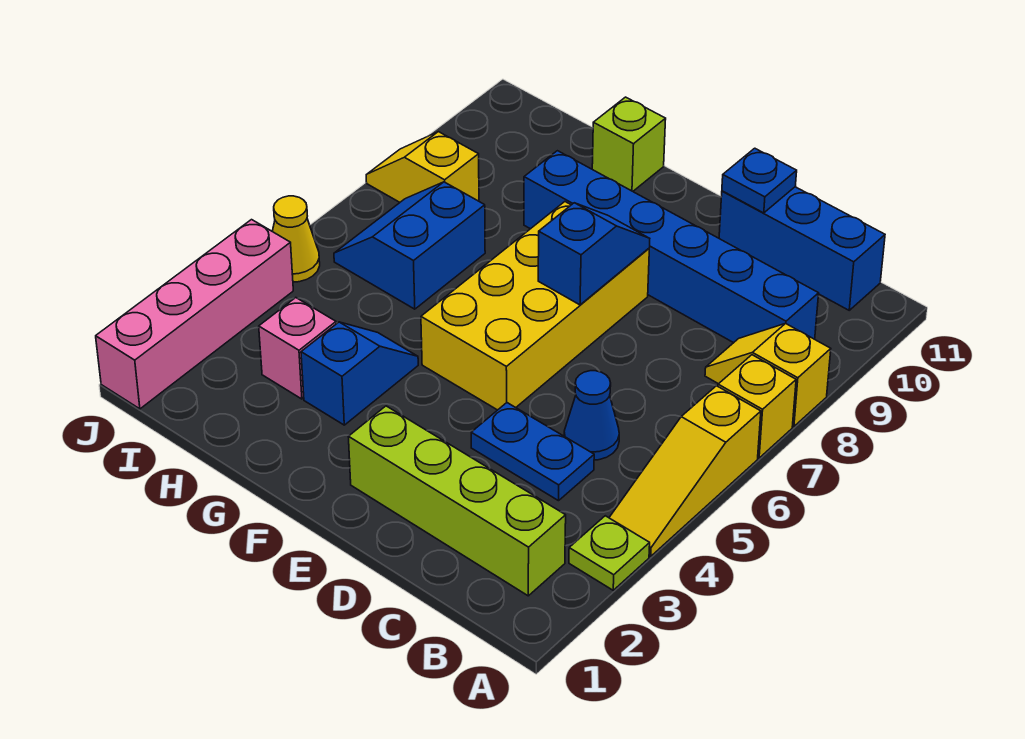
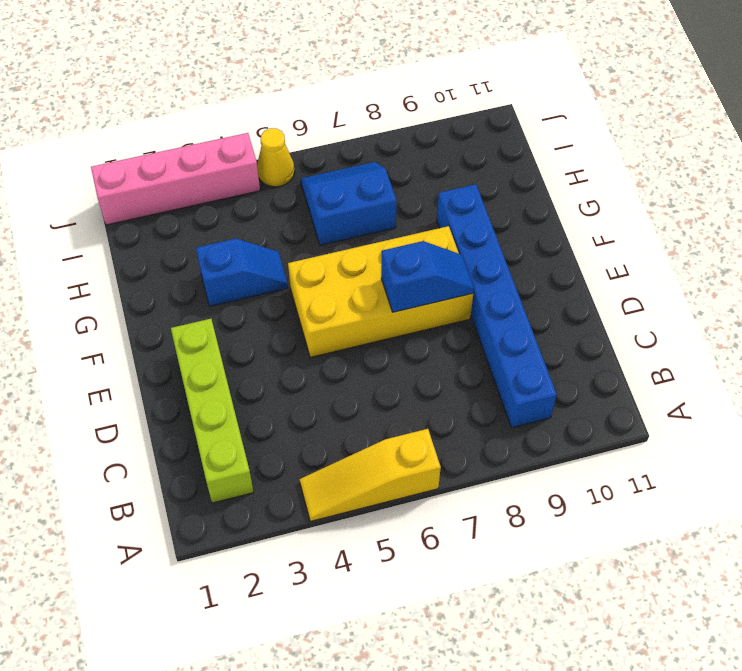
none -> lime 1x1 plate [569,516,650,590]
none -> yellow 1x1 brick [718,355,796,458]
none -> yellow 1x2 slope [705,324,831,427]

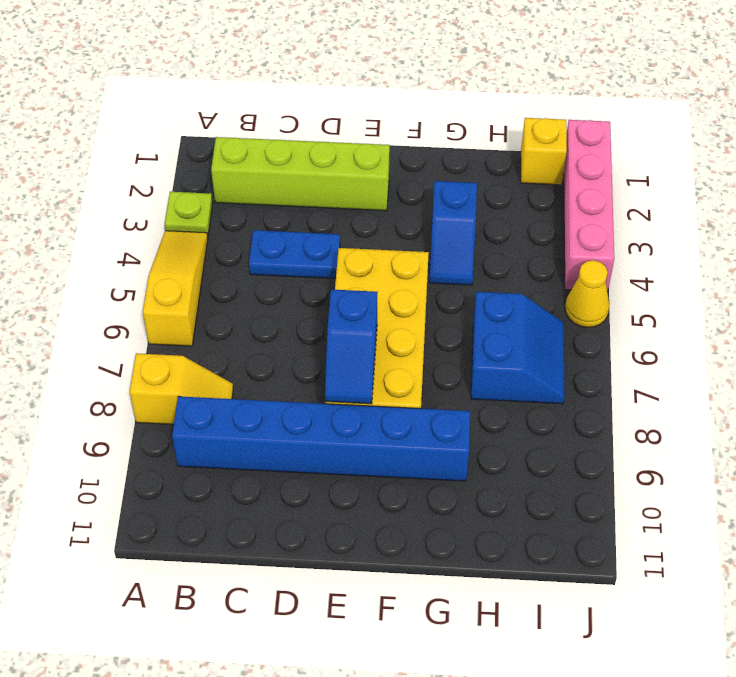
yellow 1x1 brick [521,118,567,185] -> yellow 1x1 brick moved to [718,355,796,458]
none -> blue 1x3 brick [719,187,885,310]
none -> blue 1x1 cone [564,371,619,460]
none -> lime 1x1 brick [592,97,666,191]

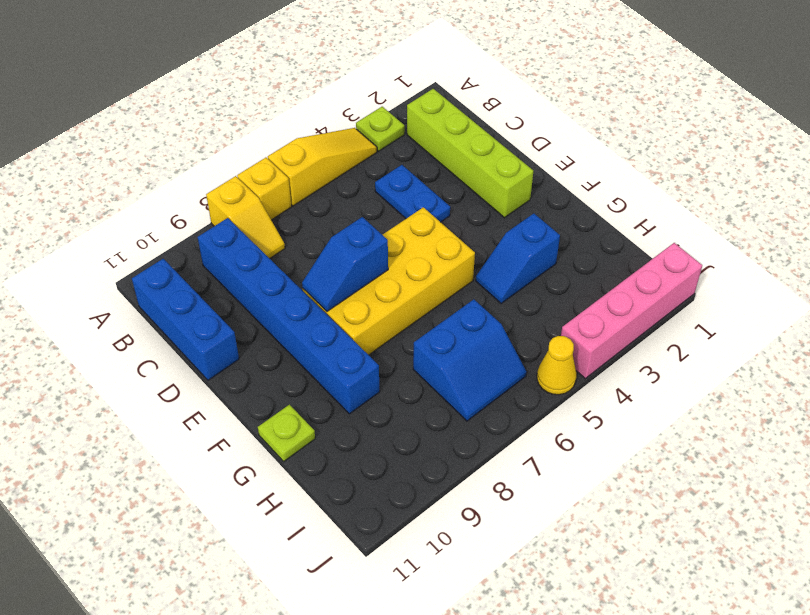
lime 1x1 plate [258,405,315,461] -> lime 1x1 brick [592,97,666,191]
none -> blue 1x1 cone [564,371,619,460]
none -> pink 1x1 brick [259,298,336,399]
none -> yellow 1x2 slope [366,132,479,202]

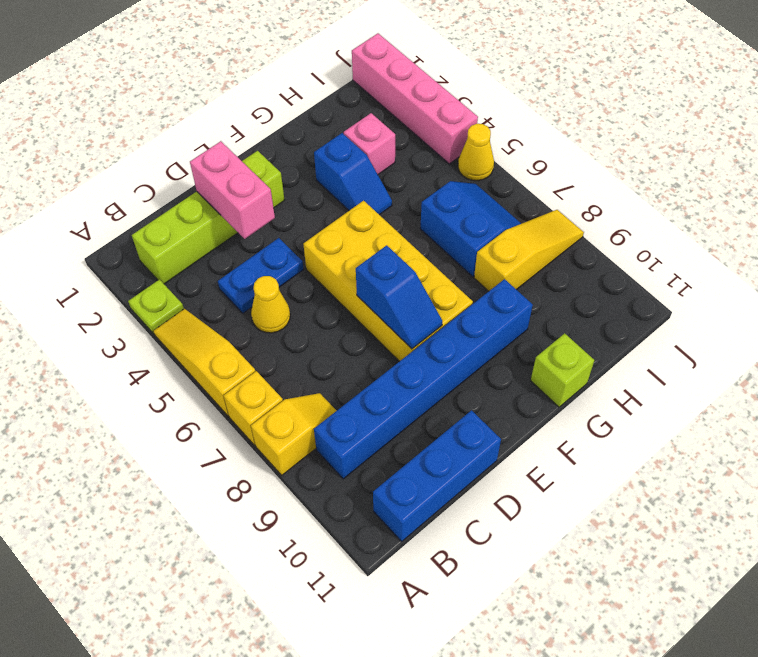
yellow 1x1 cone [251,276,290,333] -> blue 1x1 cone [564,371,619,460]
pink 1x2 brick [190,141,275,239] -> none
yellow 1x3 slope [474,210,584,291] -> yellow 1x2 slope [366,132,479,202]
none -> blue 1x1 plate [722,148,797,213]

